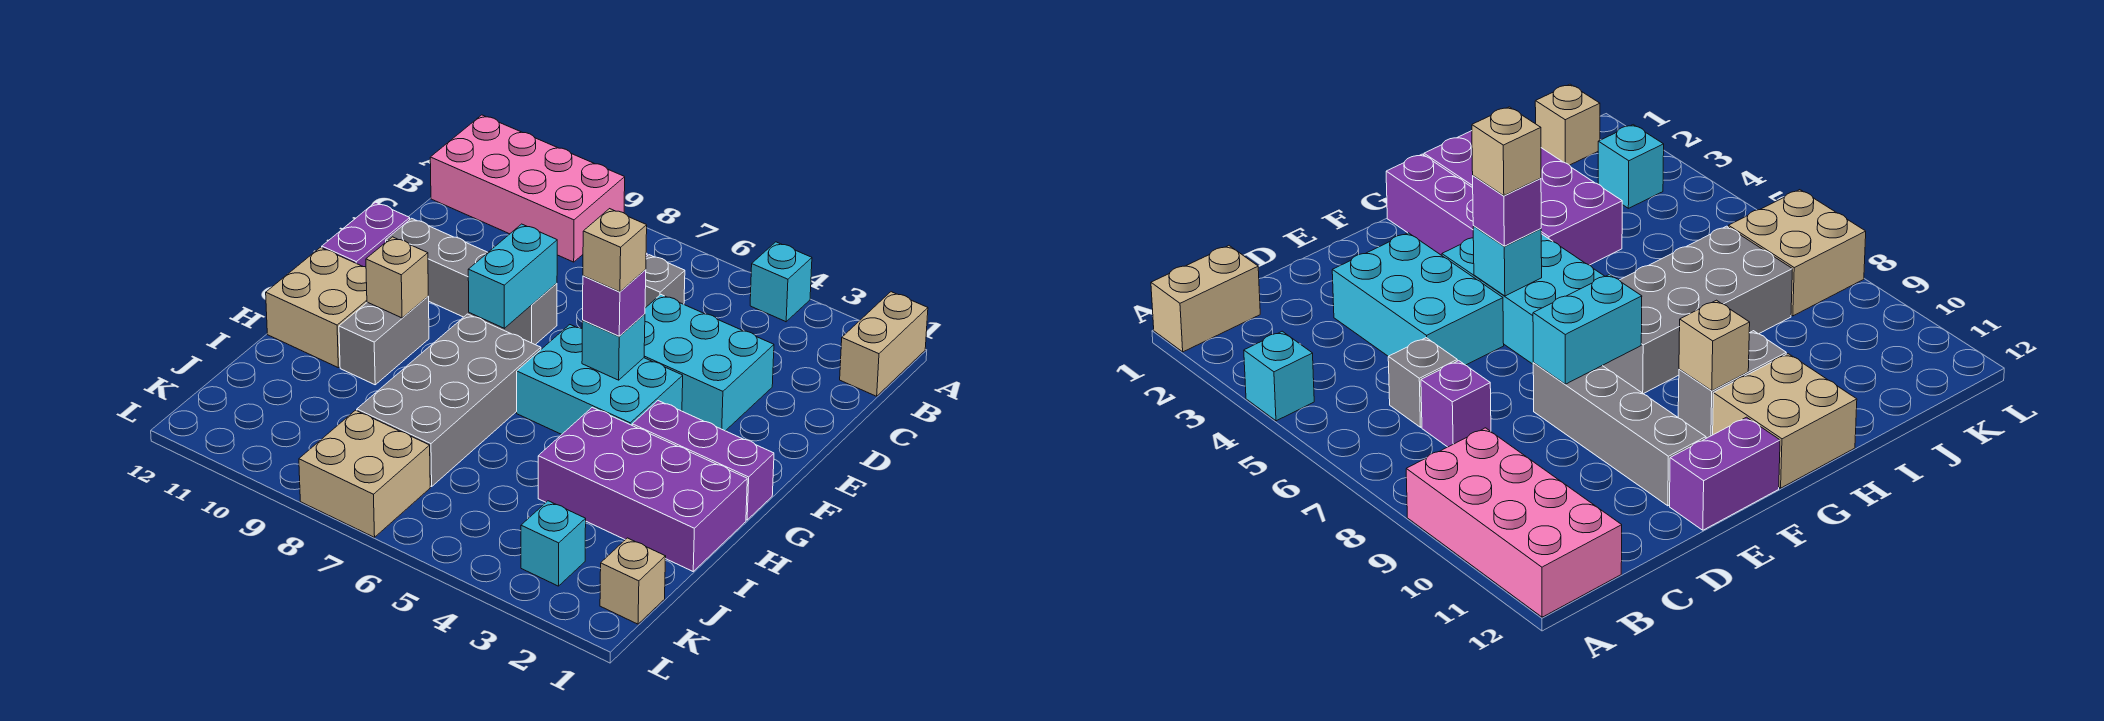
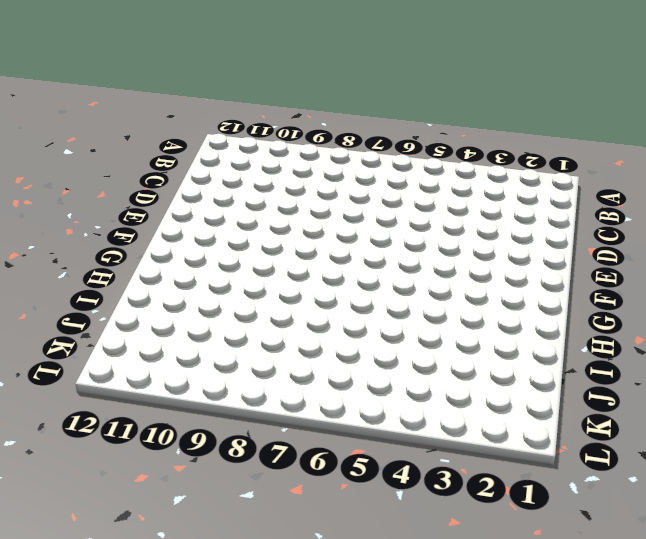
none -> tan 1x2 brick [840,292,928,396]
none -> cyan 1x1 brick [750,242,812,322]
none -> pink 2x4 brick [430,115,625,262]

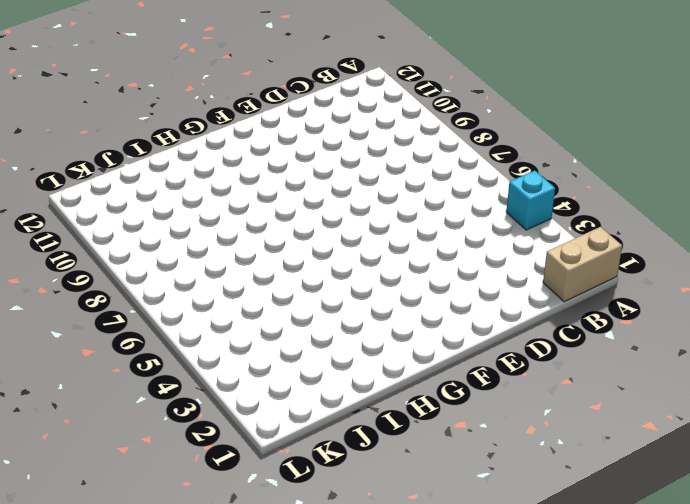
none -> pink 2x4 brick [430,115,625,262]
none -> grey 1x1 brick [645,255,685,308]
none -> purple 1x1 brick [1421,361,1491,447]

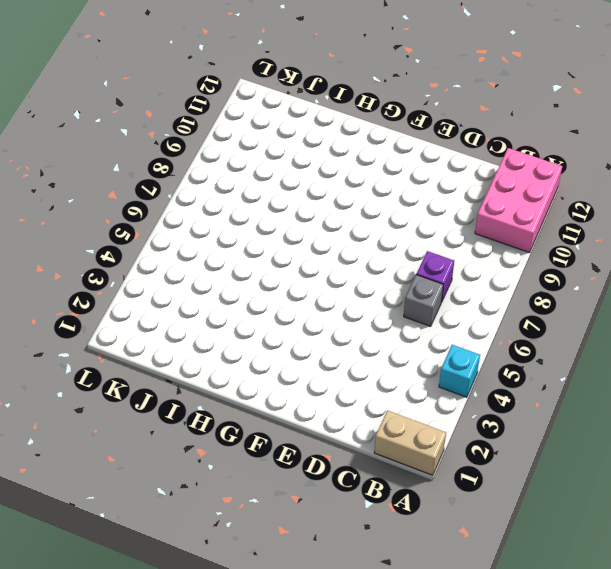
pink 2x3 brick [475,148,562,253] -> pink 2x4 brick [430,115,625,262]
none -> cyan 2x3 brick [644,295,774,431]
none -> grey 1x4 brick [386,218,557,345]
none -> purple 1x2 brick [322,202,410,267]

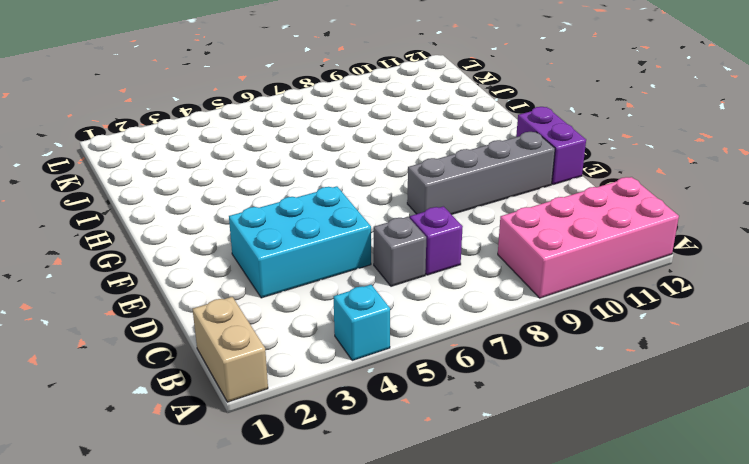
none -> cyan 2x3 brick [517,325,683,435]
none -> purple 1x3 brick [632,401,774,520]
none -> grey 2x4 brick [357,314,541,487]

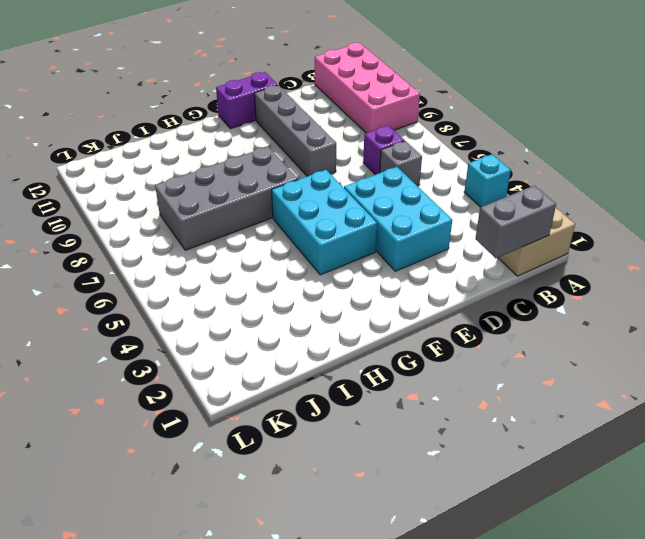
grey 1x2 brick [475,186,556,258] -> grey 1x2 brick moved to [339,297,429,385]
none -> purple 1x3 brick [632,401,774,520]
none -> tan 2x2 brick [266,247,367,368]
none -> purple 2x4 brick [538,407,747,571]

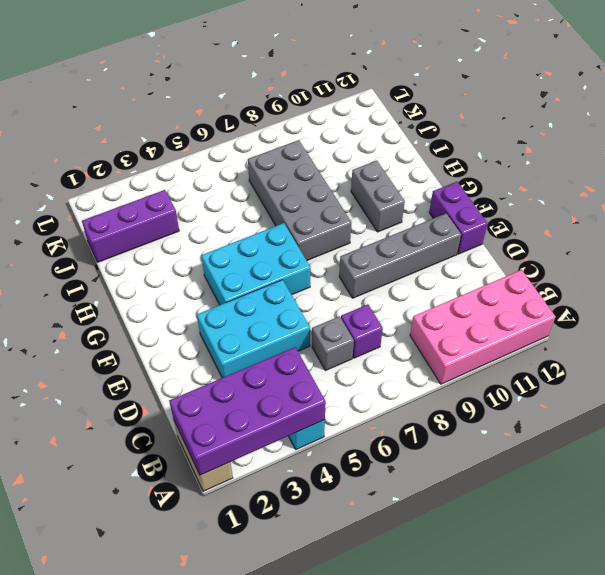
purple 2x4 brick [169,347,326,475] -> purple 2x4 brick moved to [538,407,747,571]
purple 1x3 brick [82,190,179,262] -> purple 1x3 brick moved to [632,401,774,520]
none -> tan 2x2 brick [266,247,367,368]
none -> tan 1x1 brick [600,538,666,624]
none -> cyan 1x1 brick [521,501,586,586]

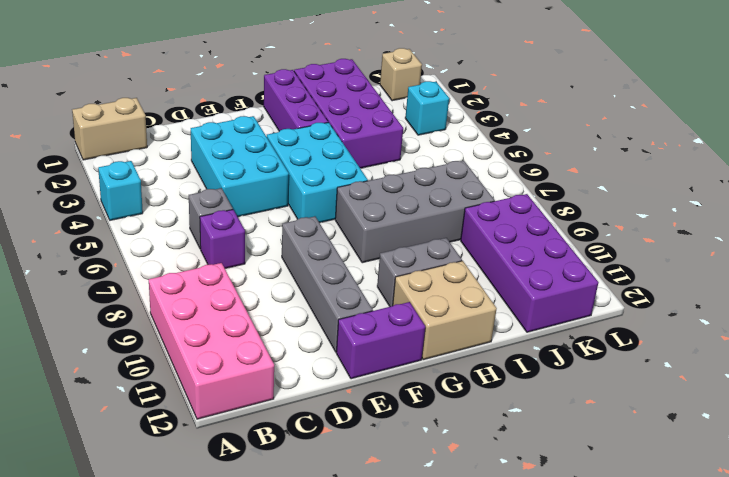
purple 2x4 brick [461,194,598,332] -> none
none -> tan 2x2 brick [299,410,430,537]
none -> cyan 1x2 brick [468,224,557,328]
none -> cyan 1x1 brick [582,314,645,380]

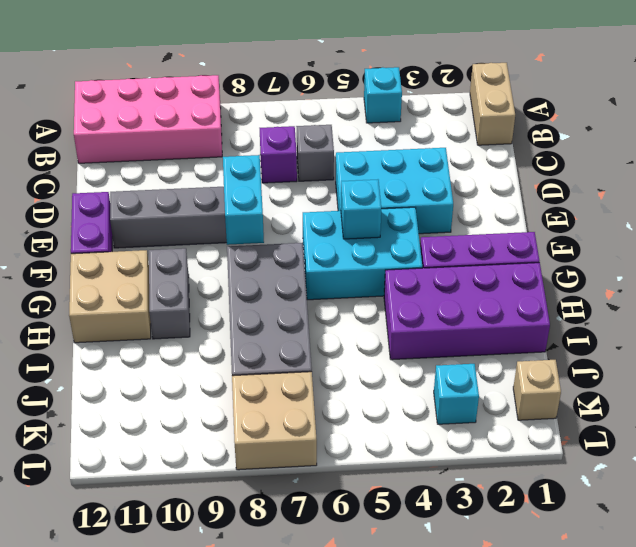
none -> tan 1x1 brick [366,237,428,318]
none -> purple 1x1 brick [583,270,646,336]
none -> tan 1x1 brick [583,209,647,292]

